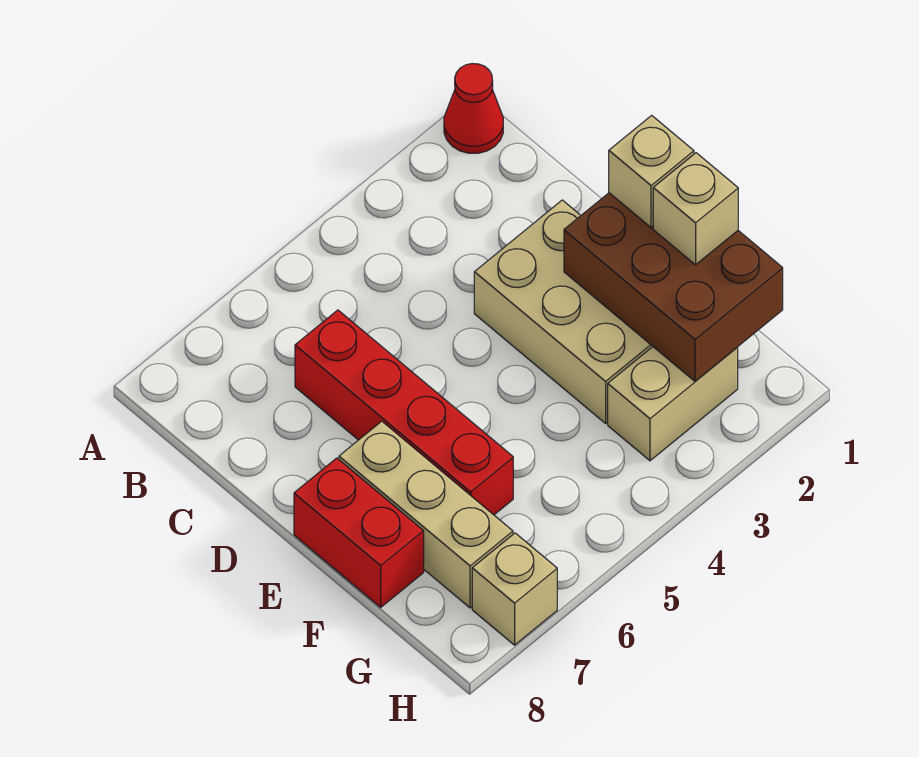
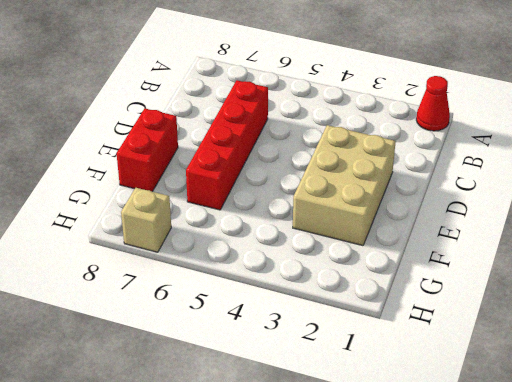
none -> tan 1x3 brick [339,421,513,608]
none -> tan 1x2 brick [608,347,738,461]

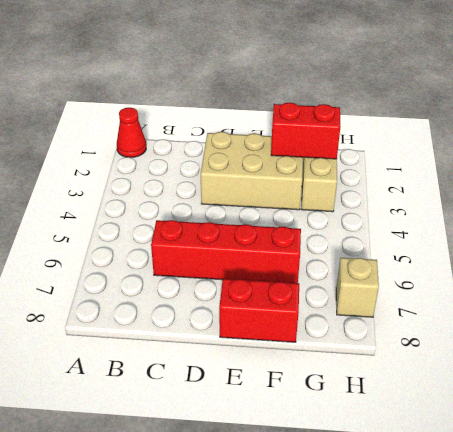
red 1x2 brick [271,103,341,159] -> brown 2x3 brick [564,193,783,381]
none -> tan 1x3 brick [339,421,513,608]
none -> tan 1x1 brick [609,115,694,228]

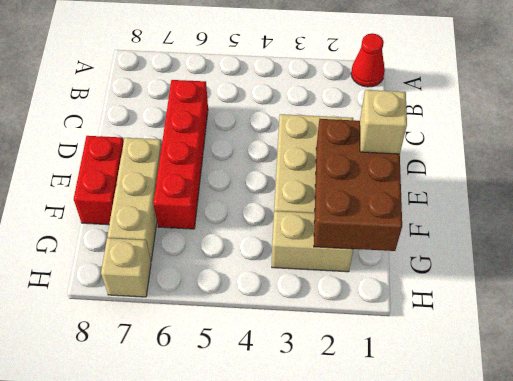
none -> tan 1x1 brick [653,153,738,265]

